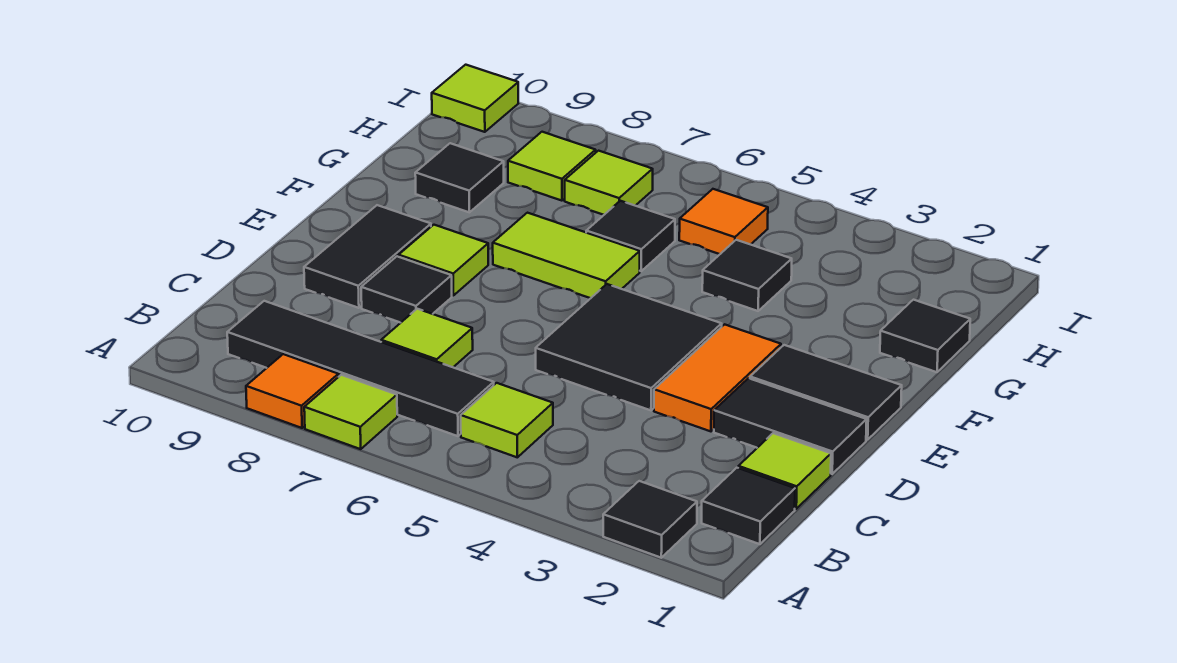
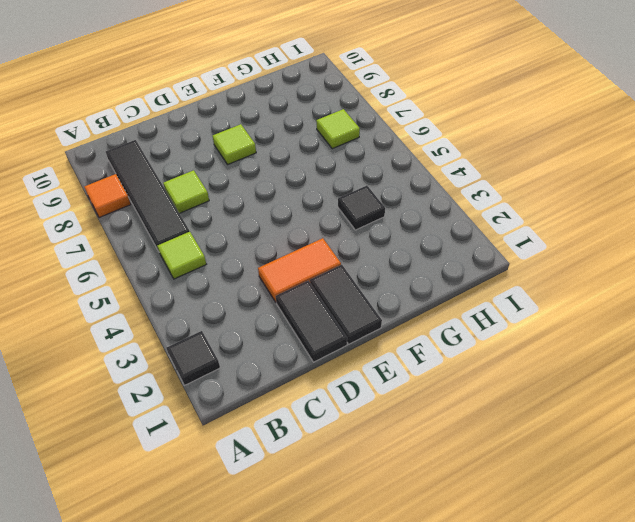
none -> lime 1x1 tile [304,375,397,449]
none -> black 1x1 tile [702,468,795,544]
none -> lime 1x1 tile [738,433,831,509]

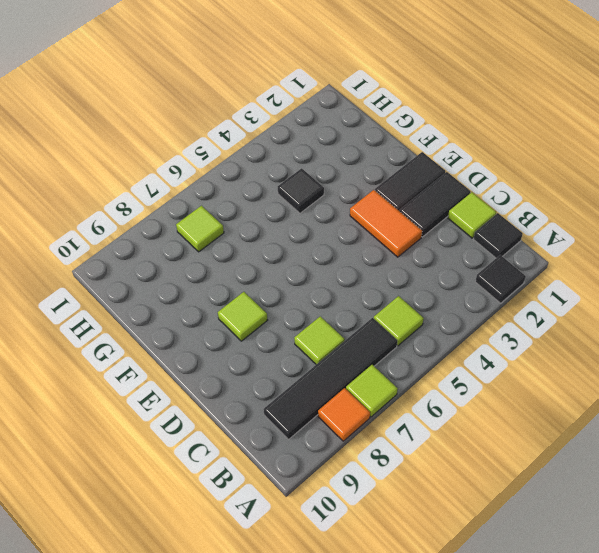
none -> black 2x2 tile [536,284,722,410]
none -> black 1x1 tile [361,256,452,323]
none -> black 1x2 tile [304,205,431,308]

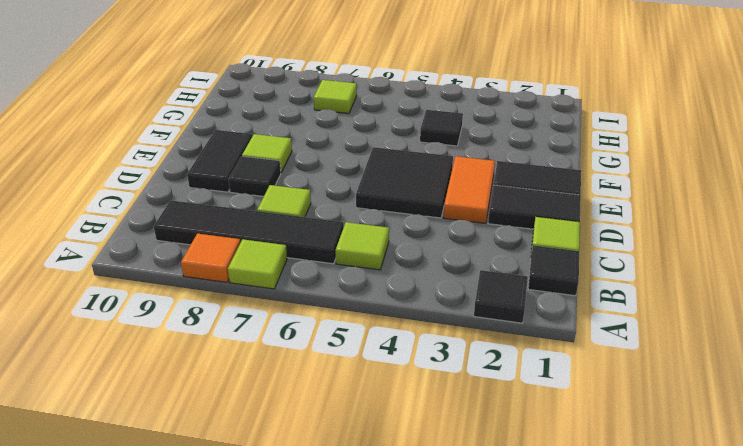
none -> lime 1x2 tile [493,213,640,298]
none -> black 1x1 tile [880,300,970,372]
none -> black 1x1 tile [586,201,675,271]

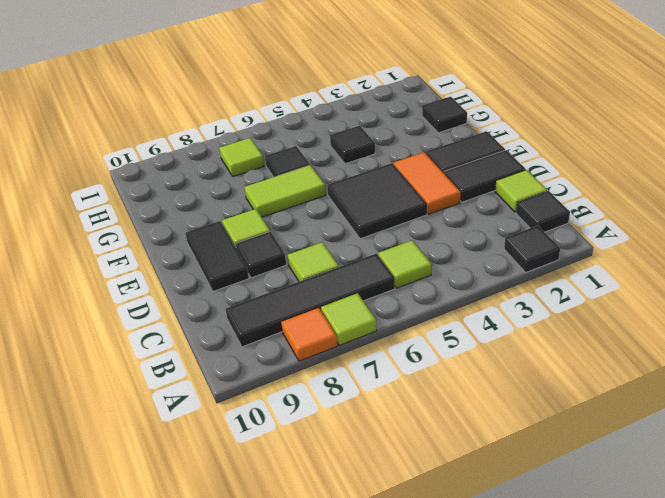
none -> black 1x1 tile [415,143,504,212]
none -> orange 1x1 tile [679,189,768,254]
none -> lime 1x1 tile [508,132,596,201]

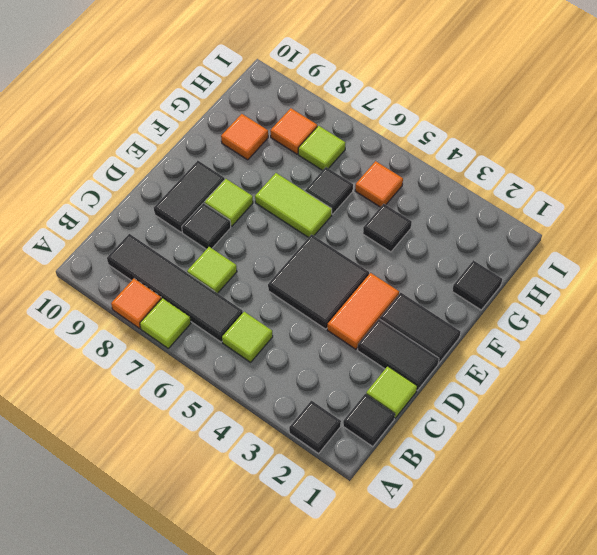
orange 1x1 tile [221,114,268,160] -> black 1x1 tile [415,143,504,212]
orange 1x1 tile [270,108,317,154] -> lime 1x1 tile [508,132,596,201]
none -> lime 1x1 tile [432,65,518,132]

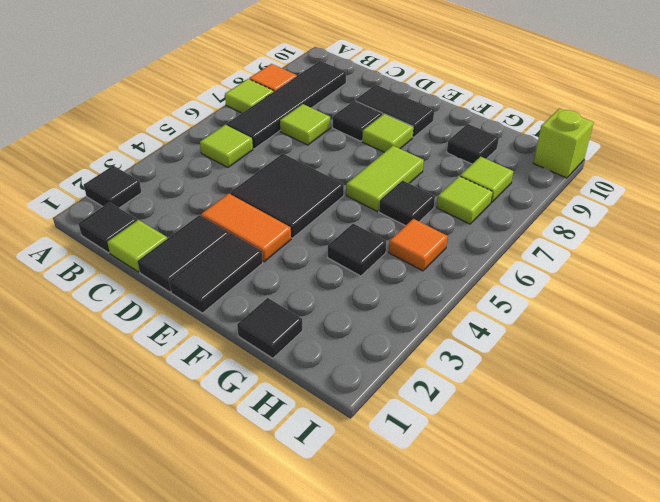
lime 1x1 brick [534,108,594,178] -> lime 1x1 tile [432,65,518,132]

